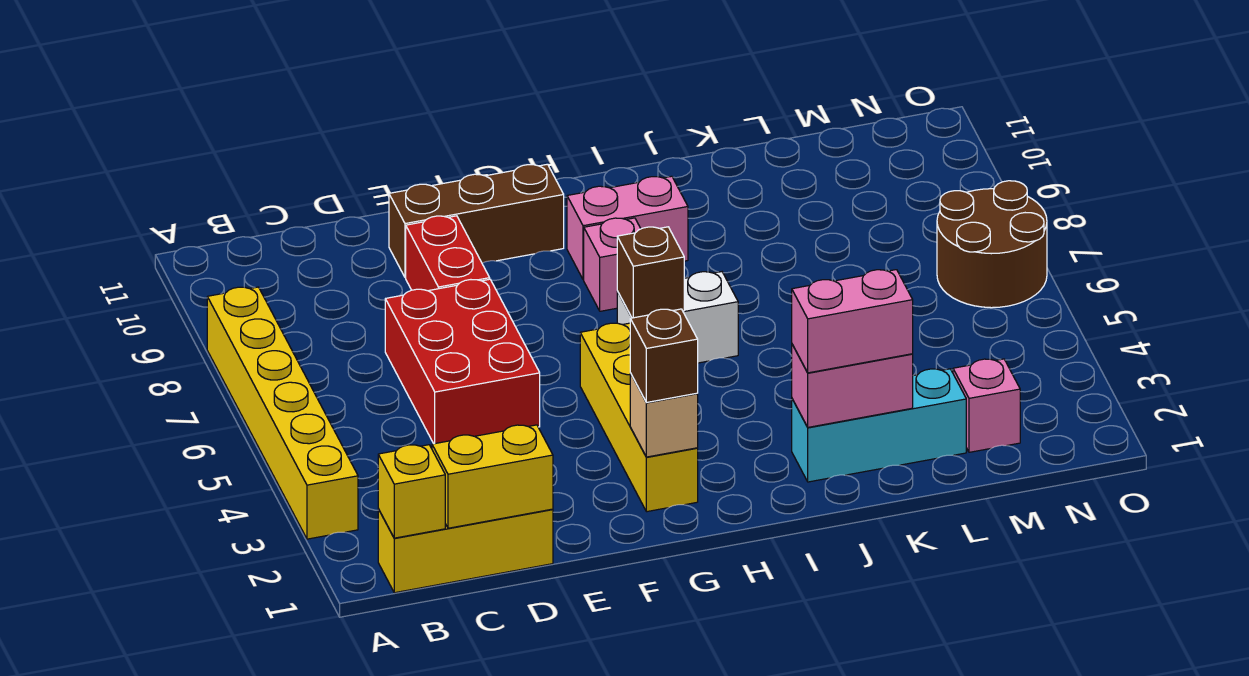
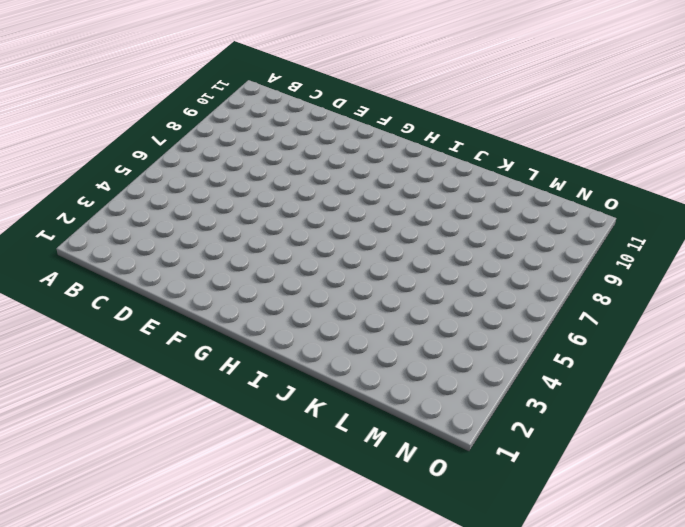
none -> yellow 1x6 brick [207,287,358,539]
none -> yellow 1x3 brick [378,509,553,593]
none -> red 2x3 brick [385,279,540,444]

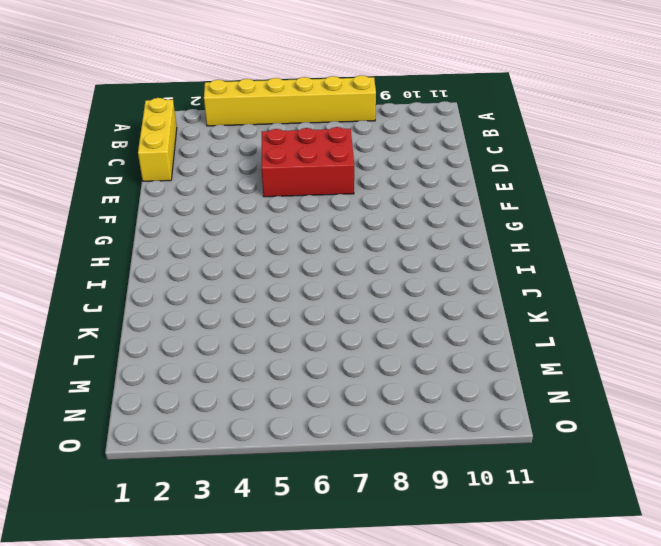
none -> red 1x2 brick [406,216,490,291]
none -> brown 1x3 brick [389,164,564,278]
none -> yellow 1x4 brick [580,323,698,512]

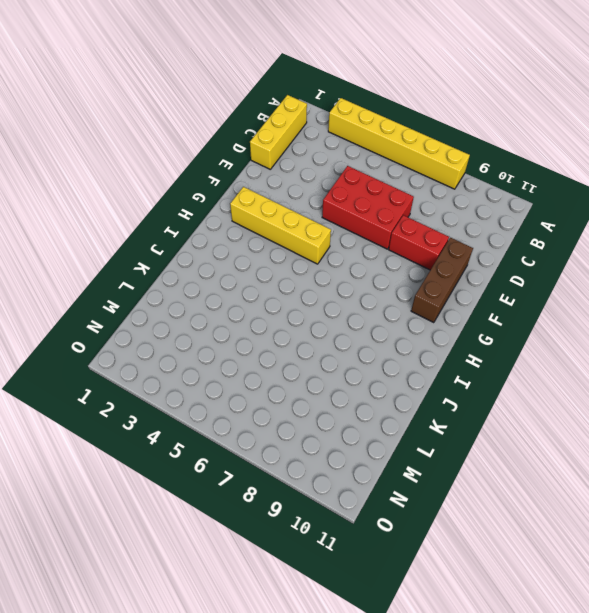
none -> white 1x2 brick [617,272,738,363]
none -> pink 1x1 brick [584,218,641,311]
none -> pink 1x2 brick [567,176,688,280]

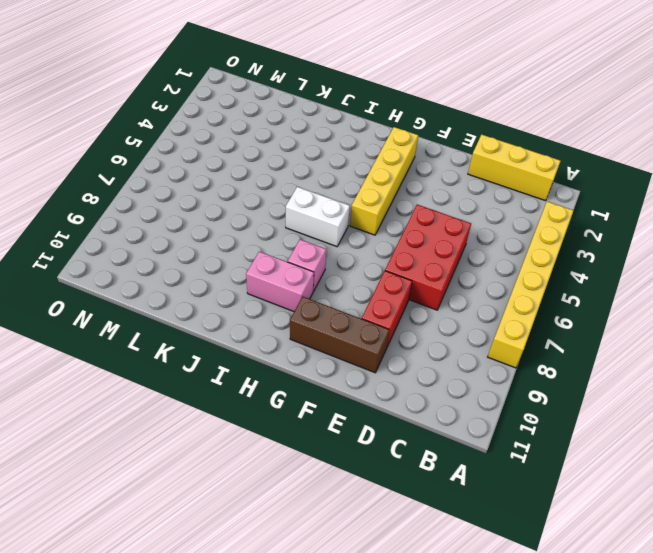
none -> cyan 1x3 brick [792,369,966,482]
none -> pink 1x1 brick [953,359,1020,452]
none -> brown 2x2 round brick [937,181,1047,308]

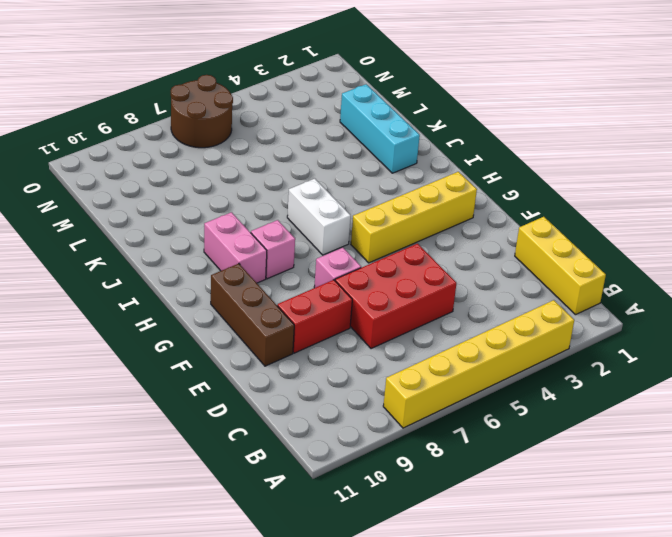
pink 1x1 brick [314,248,361,288] -> pink 1x1 brick moved to [953,359,1020,452]
none -> yellow 1x1 brick [378,445,445,538]
none -> yellow 1x2 brick [432,425,553,528]
none -> tan 1x1 brick [630,373,698,457]

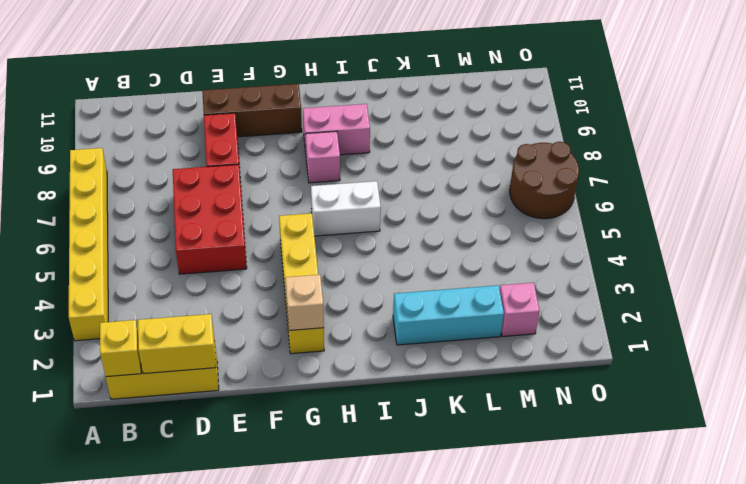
none -> brown 1x1 brick [617,227,684,318]
none -> pink 1x2 brick [792,344,913,427]
none -> brown 1x1 brick [630,309,698,402]

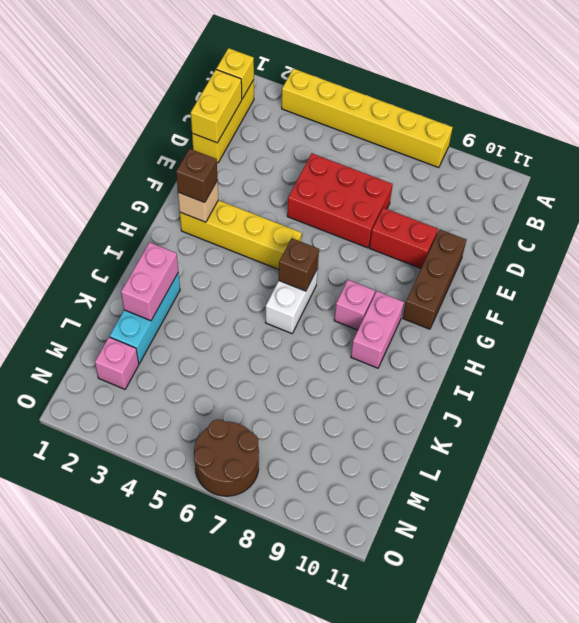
none -> pink 1x2 brick [792,270,913,373]

